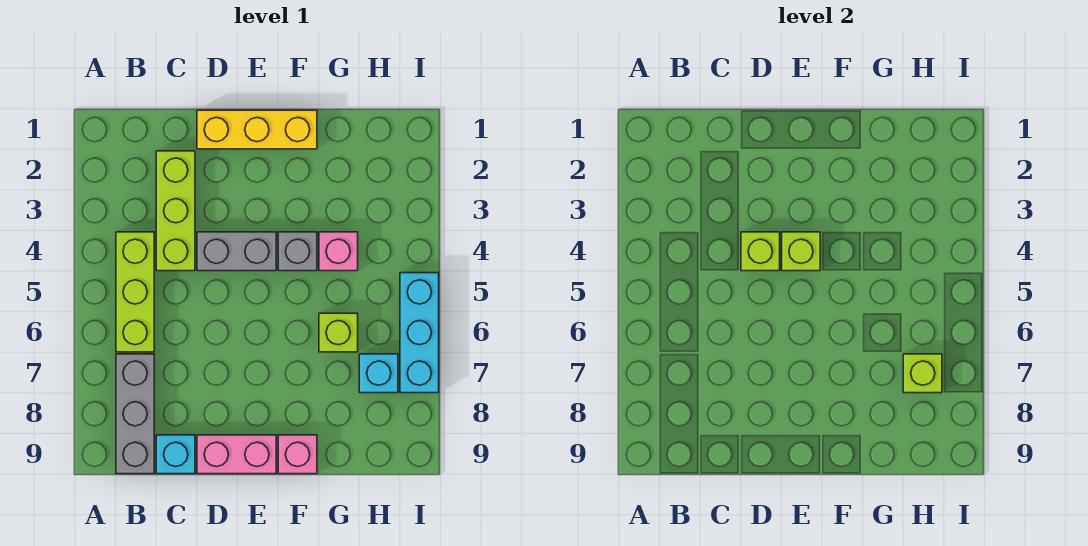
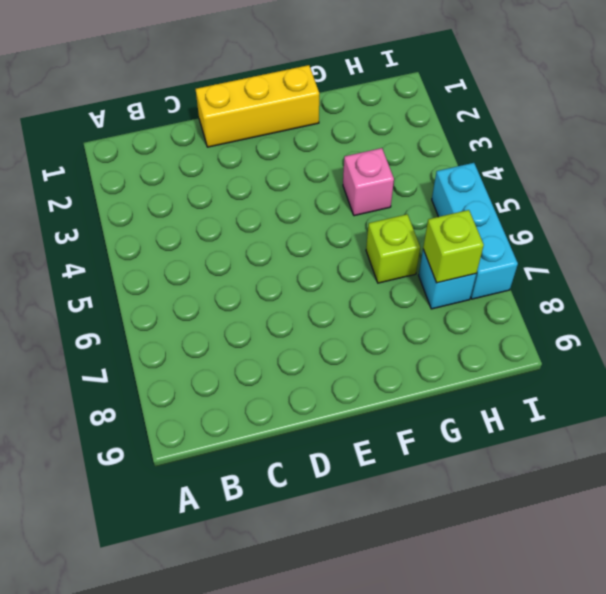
none -> lime 1x3 brick [116,232,154,352]
none -> grey 1x3 brick [116,354,154,474]
none -> lime 1x3 brick [156,151,195,271]

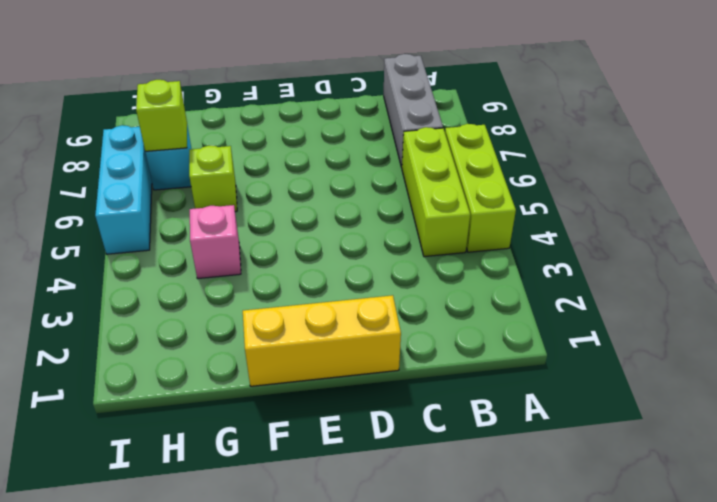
lime 1x3 brick [445,124,516,252] -> lime 1x3 brick moved to [156,151,195,271]
none -> cyan 1x1 brick [156,435,195,474]
none -> grey 1x2 brick [197,232,276,271]
none -> pink 1x2 brick [197,435,276,474]

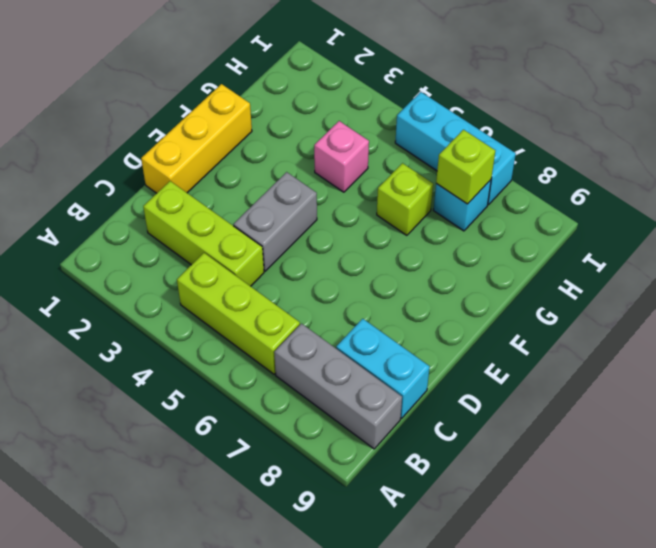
cyan 1x2 brick [336,319,430,419] -> cyan 1x1 brick [156,435,195,474]
none -> pink 1x2 brick [197,435,276,474]
none -> grey 1x1 brick [278,232,317,271]
none -> pink 1x1 brick [278,435,317,474]

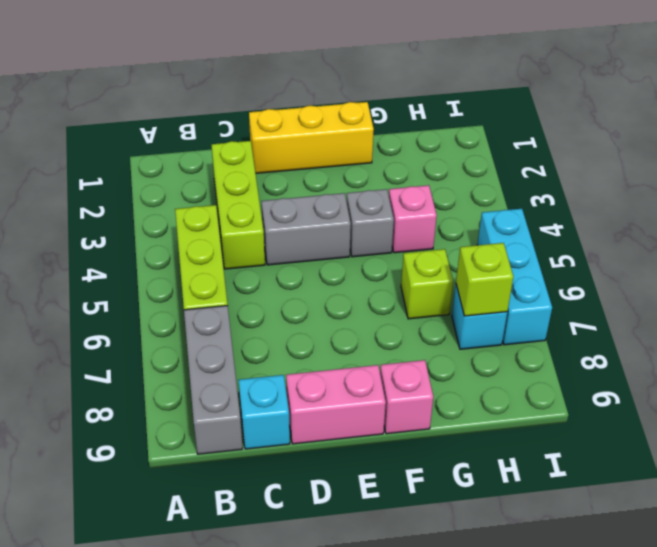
none -> lime 1x1 brick [741,232,780,271]
none -> lime 1x1 brick [782,232,820,271]

